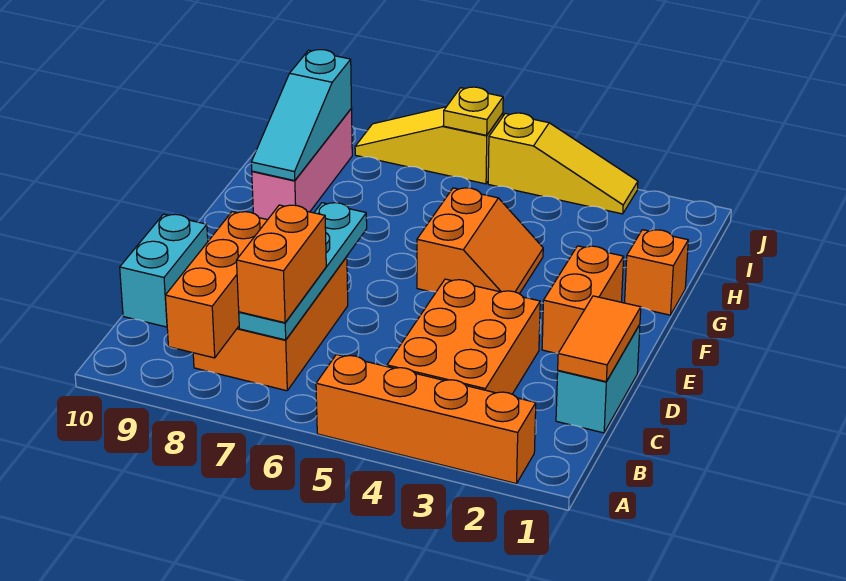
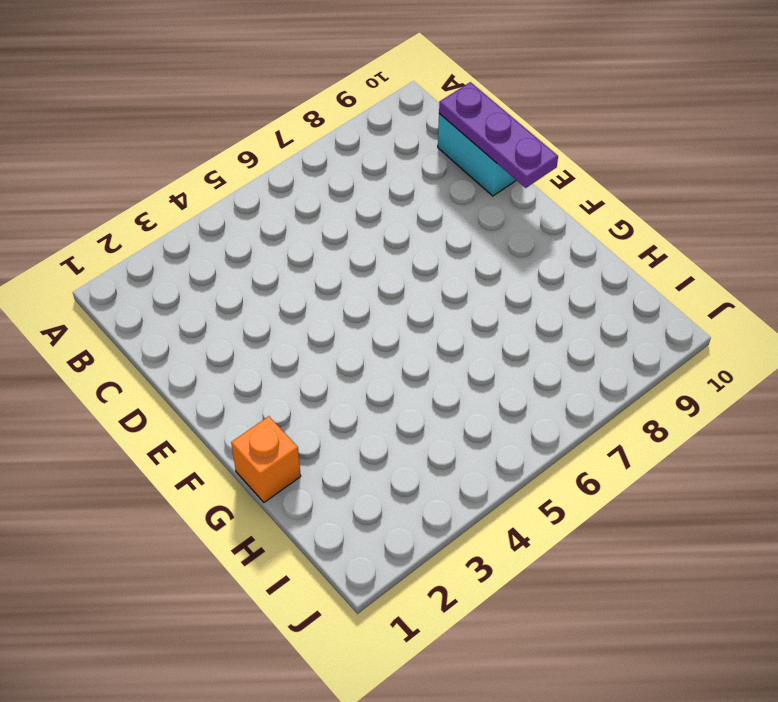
purple 1x3 plate [439,82,558,188] -> none
none -> orange 1x4 brick [316,355,536,484]
none -> orange 2x3 brick [387,279,540,394]
none -> orange 2x3 brick [193,257,348,391]

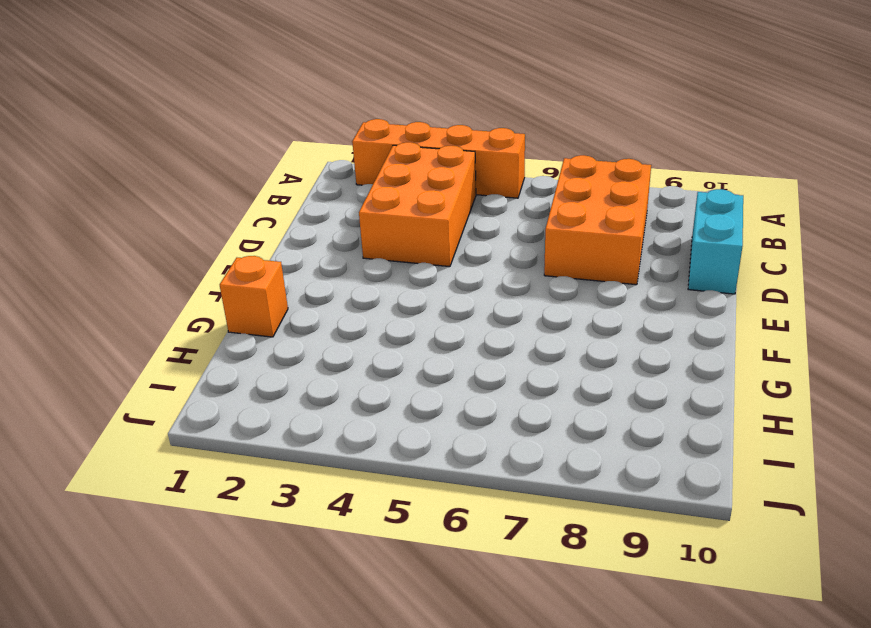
none -> cyan 1x2 brick [556,325,640,433]
none -> orange 1x2 brick [542,246,624,353]
none -> orange 2x2 slope [417,188,543,294]

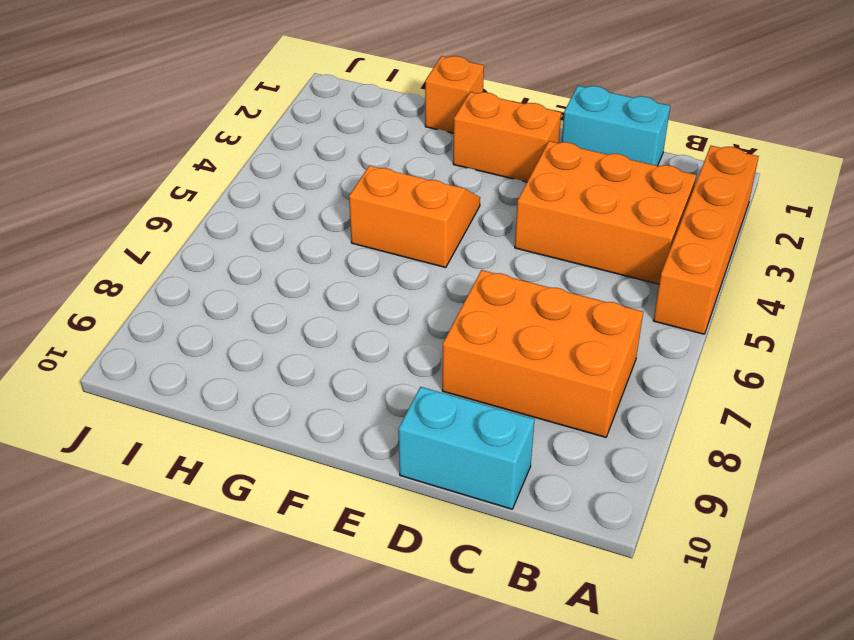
none -> pink 1x3 brick [252,109,352,220]
none -> yellow 1x3 slope [488,113,638,214]
none -> yellow 1x3 slope [355,107,503,184]

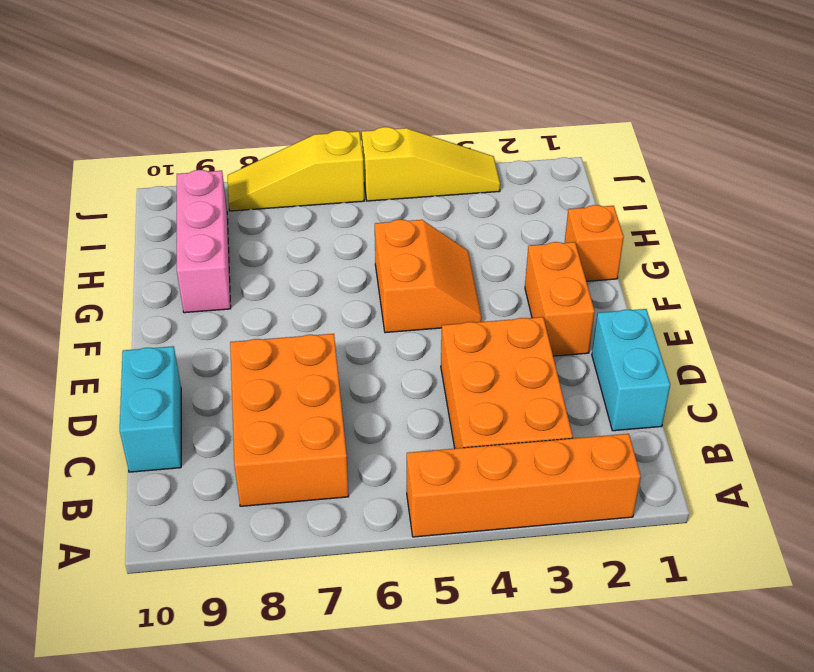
none -> orange 1x3 brick [165,212,267,358]
none -> cyan 1x4 plate [239,203,367,340]
none -> orange 1x2 tile [558,296,641,382]

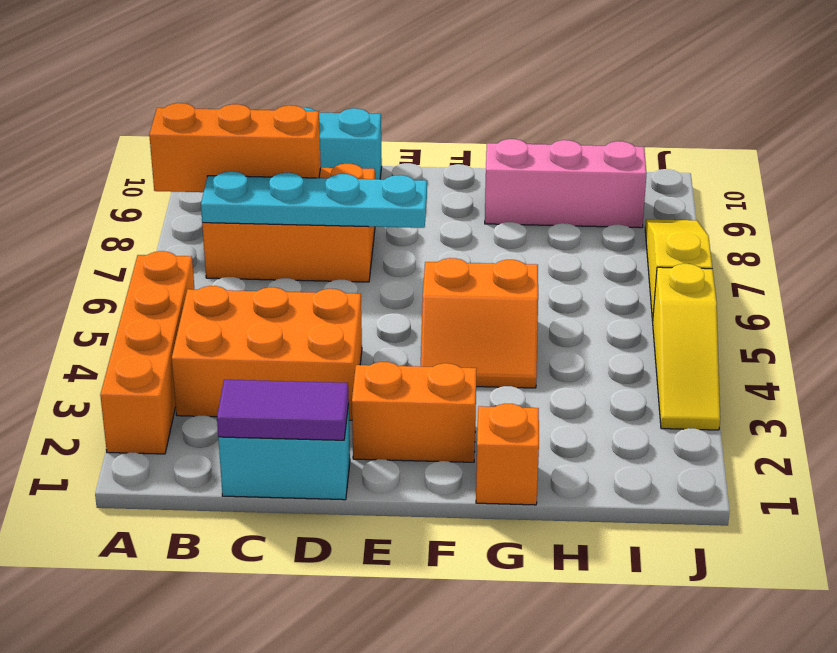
purple 1x2 tile [217,380,349,440] -> orange 1x2 tile [558,296,641,382]
none -> cyan 1x3 slope [251,50,352,181]
none -> yellow 1x1 plate [444,87,503,135]
none -> orange 1x2 brick [237,205,326,323]

